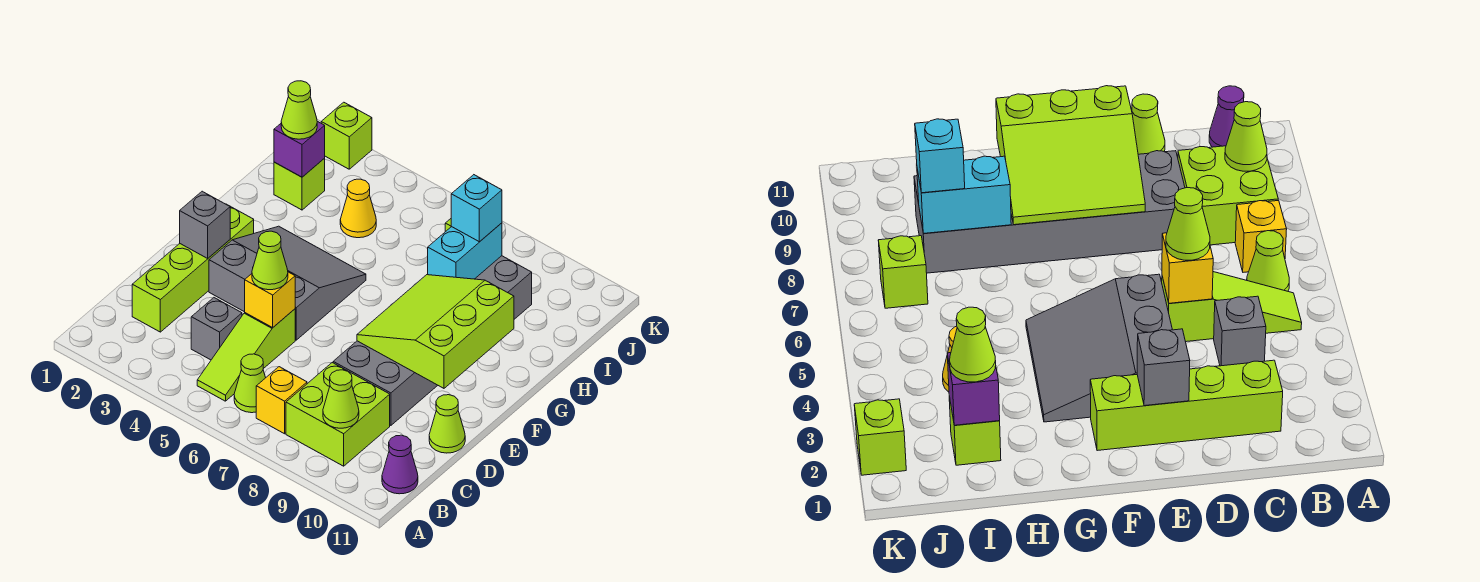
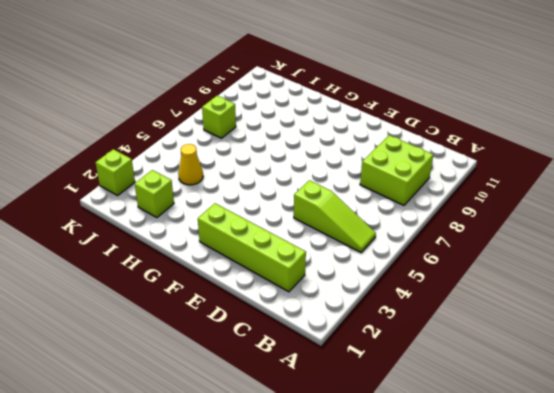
none -> lime 1x1 cone [234,354,266,413]
none -> yellow 1x1 brick [256,367,307,434]
none -> purple 1x1 cone [382,435,418,494]

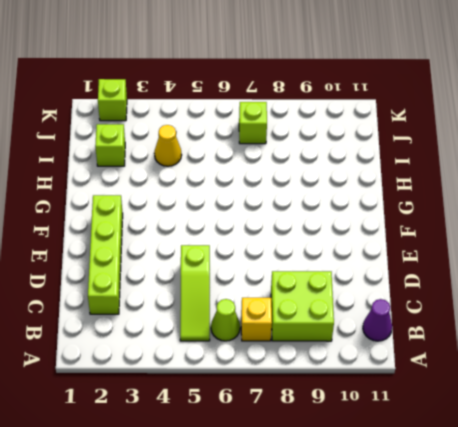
none -> grey 1x1 brick [191,298,242,360]
none -> grey 2x6 brick [333,256,532,425]
none -> lime 1x1 cone [429,395,465,453]

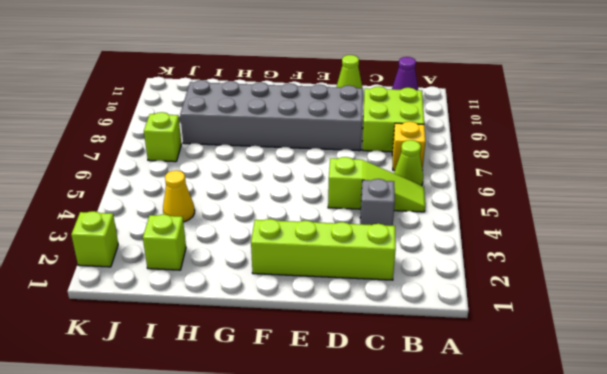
none -> grey 3x3 slope [209,226,366,340]
none -> lime 1x1 cone [323,370,359,428]
none -> yellow 1x1 brick [245,272,295,327]

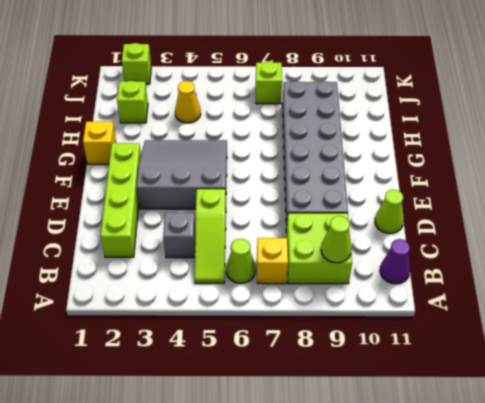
yellow 1x1 brick [83,121,116,164] -> yellow 1x1 brick moved to [245,272,295,327]
none -> grey 1x1 brick [180,191,230,258]
none -> lime 3x3 slope [357,275,514,388]
none -> cyan 1x2 brick [428,223,502,279]

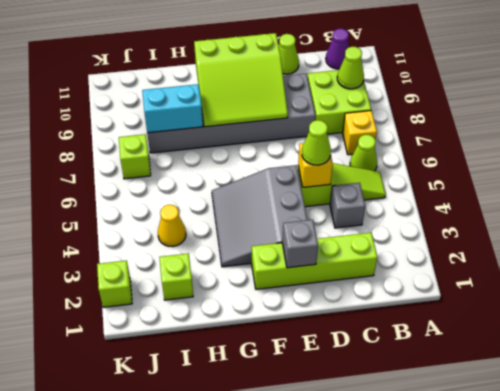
none -> purple 1x1 brick [274,121,325,177]
none -> lime 1x1 cone [281,81,317,139]
none -> cyan 1x1 brick [451,175,502,242]

